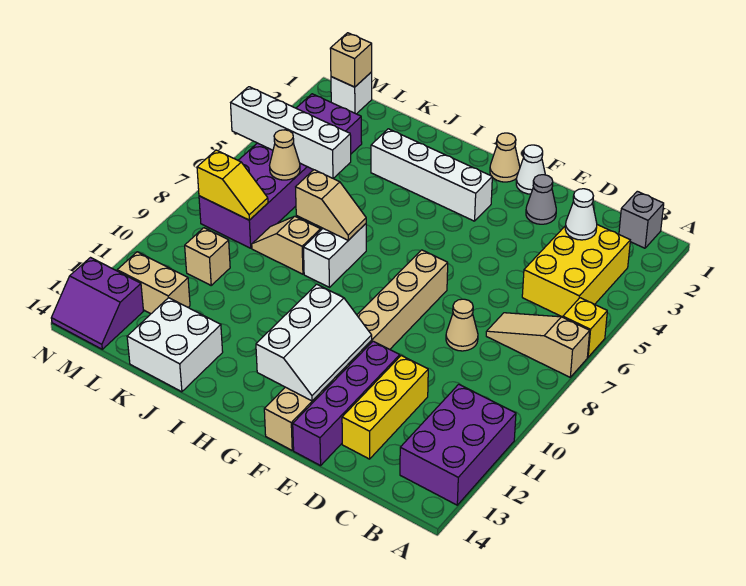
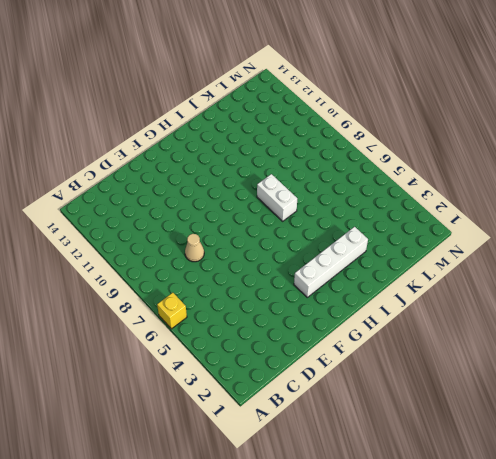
none -> tan 1x3 slope [486,313,590,377]
none -> purple 2x3 brick [400,384,516,505]
none -> grey 1x1 brick [619,191,664,248]

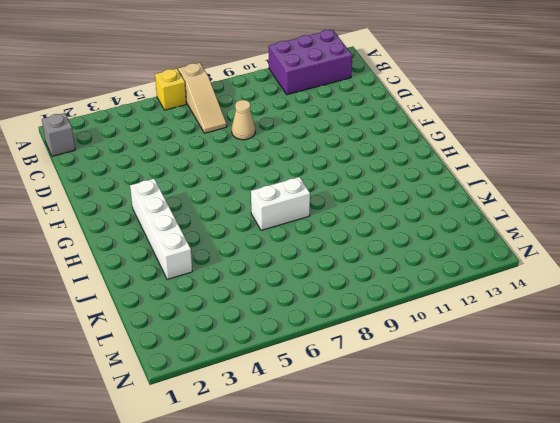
none -> yellow 2x3 brick [522,225,630,317]
none -> yellow 1x3 brick [342,356,428,459]
none -> grey 1x1 cone [526,175,556,224]

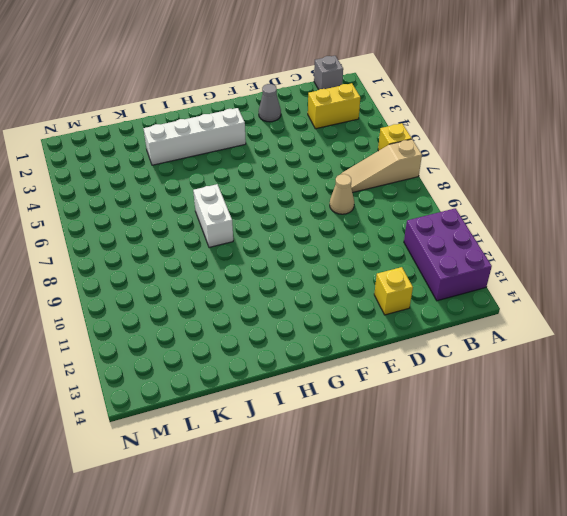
yellow 1x2 brick [308,83,360,129] -> yellow 2x3 brick [522,225,630,317]
yellow 1x1 brick [374,267,413,315] -> yellow 1x3 brick [342,356,428,459]
none -> purple 1x4 brick [293,341,400,466]
none -> white 1x1 cone [516,145,545,194]
none -> tan 1x8 brick [264,250,448,450]

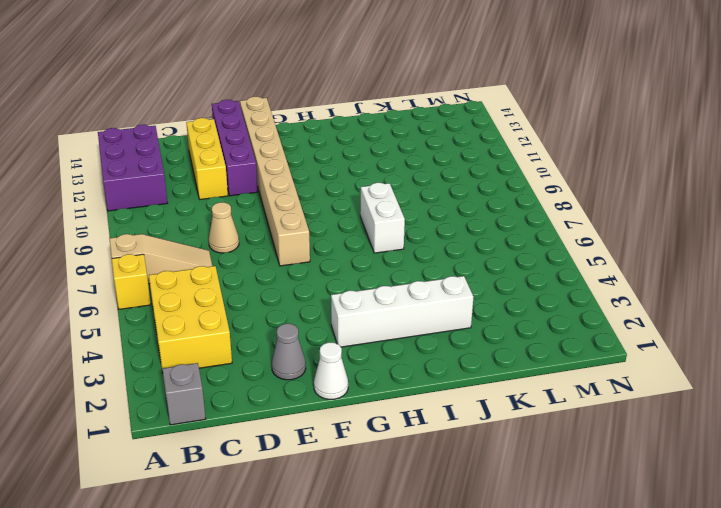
none -> tan 1x1 cone [490,133,520,182]
none -> tan 1x2 slope [252,216,321,274]
none -> white 2x2 brick [127,298,223,392]

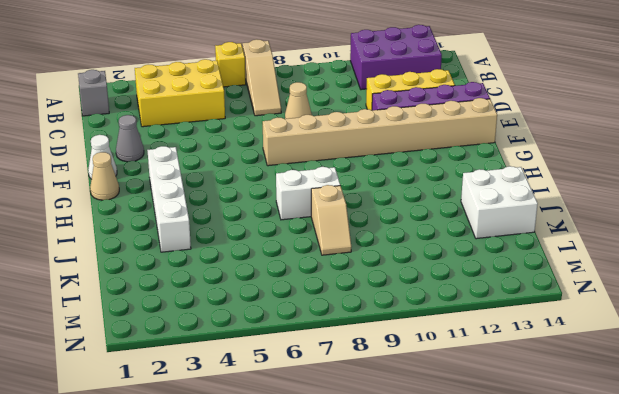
none -> purple 2x6 brick [199,94,362,248]
none -> tan 1x1 brick [185,228,230,285]
none -> tan 1x2 brick [117,252,190,314]

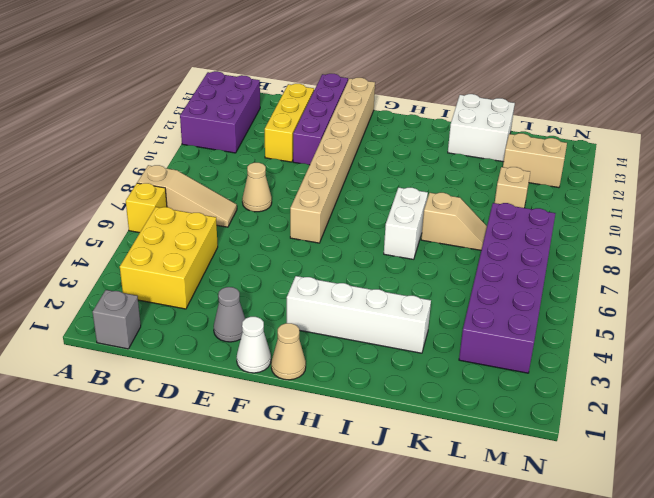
none -> white 1x1 brick [331,72,372,114]
none -> purple 2x2 slope [51,258,143,349]
none -> white 1x1 cone [565,189,597,240]

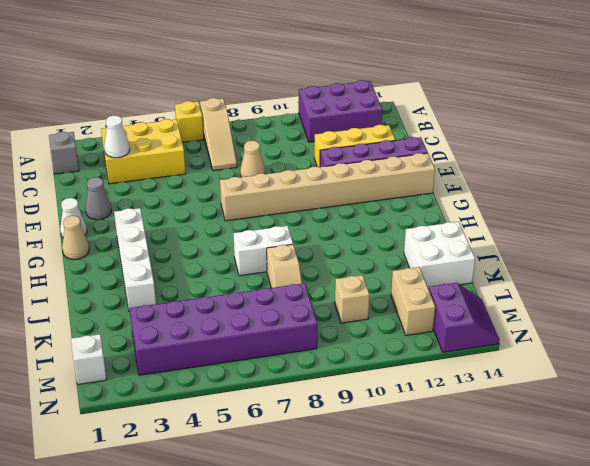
none -> white 2x3 slope [256,284,372,401]
none -> tan 1x2 slope [296,170,366,240]
none -> white 1x4 brick [231,87,351,178]

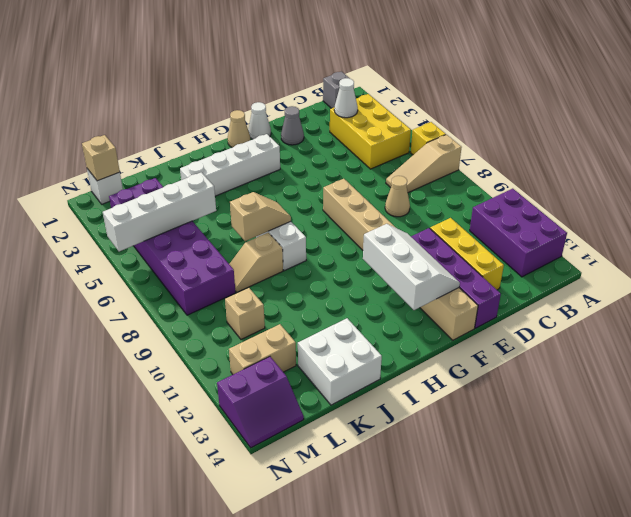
none -> tan 1x1 cone [270,130,300,180]
none -> yellow 1x2 slope [197,150,268,220]

